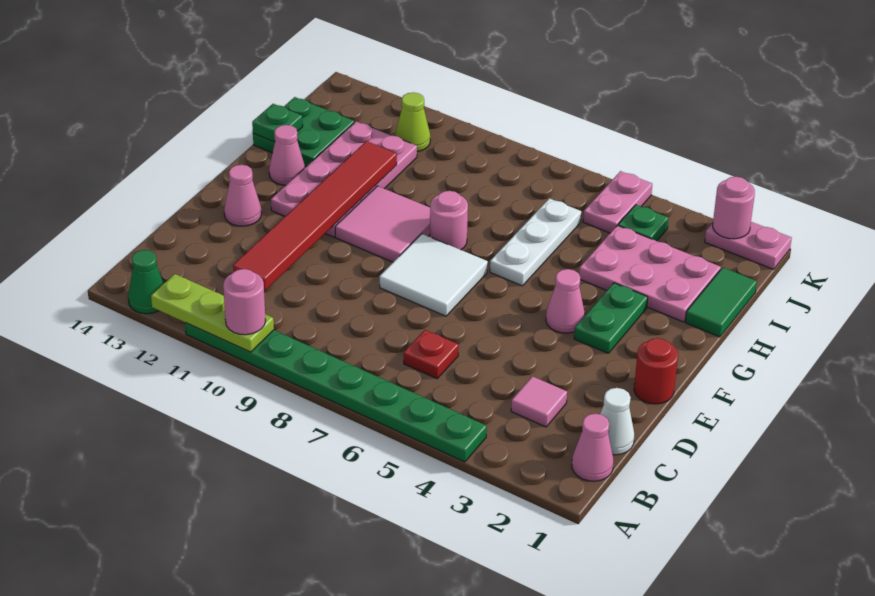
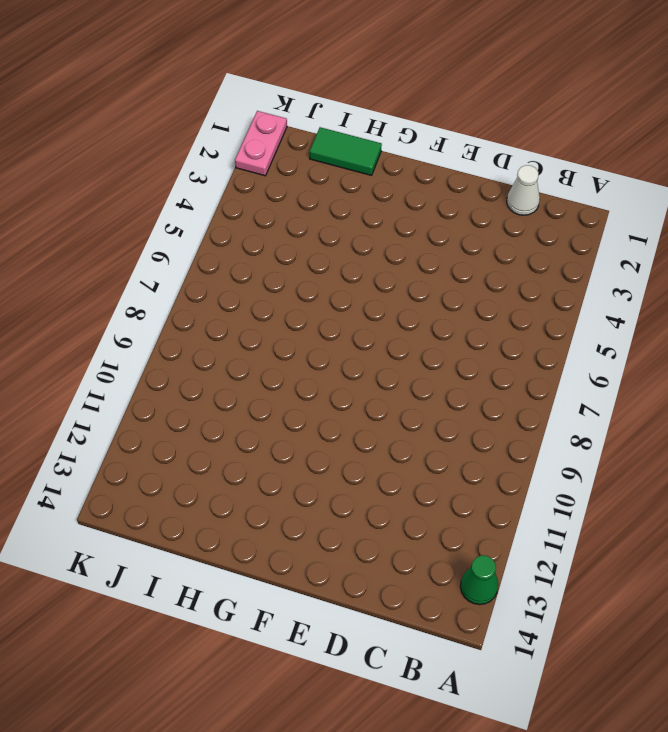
none -> green 1x8 plate [185,323,487,462]
none -> pink 1x1 cone [572,414,614,481]
none -> pink 1x1 tile [511,376,567,427]

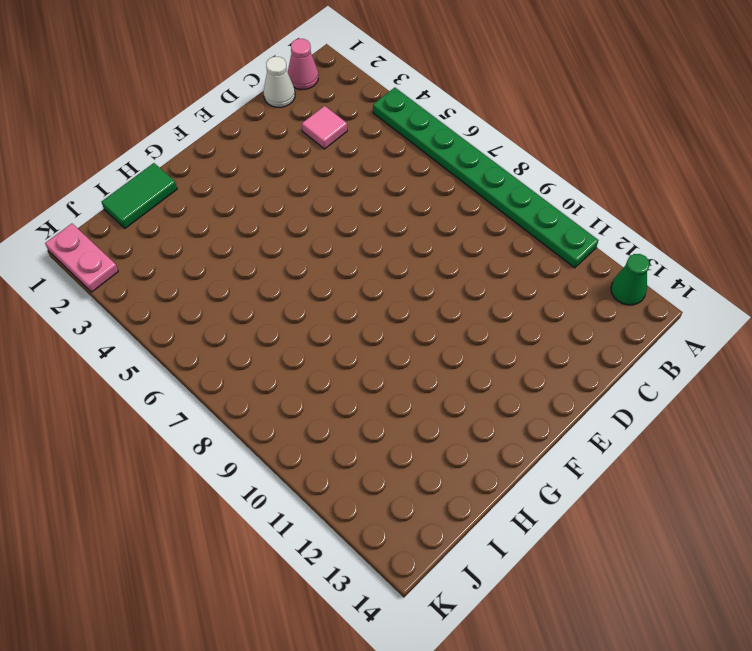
none -> red 1x1 plate [404,330,459,379]
none -> red 1x1 round brick [634,338,678,404]
none -> white 2x2 tile [380,234,488,316]

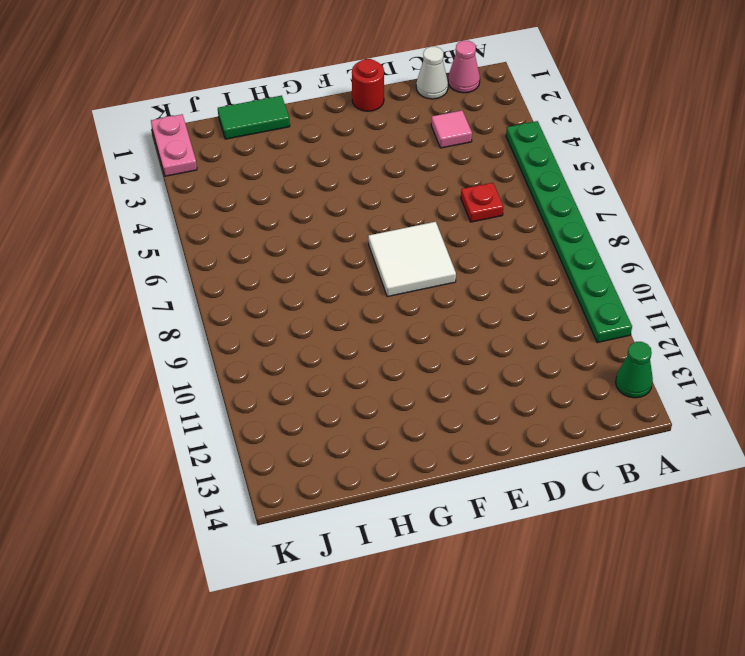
none -> pink 1x1 cone [224,165,261,226]
none -> green 1x2 plate [574,283,648,353]
none -> pink 1x1 cone [546,269,585,333]

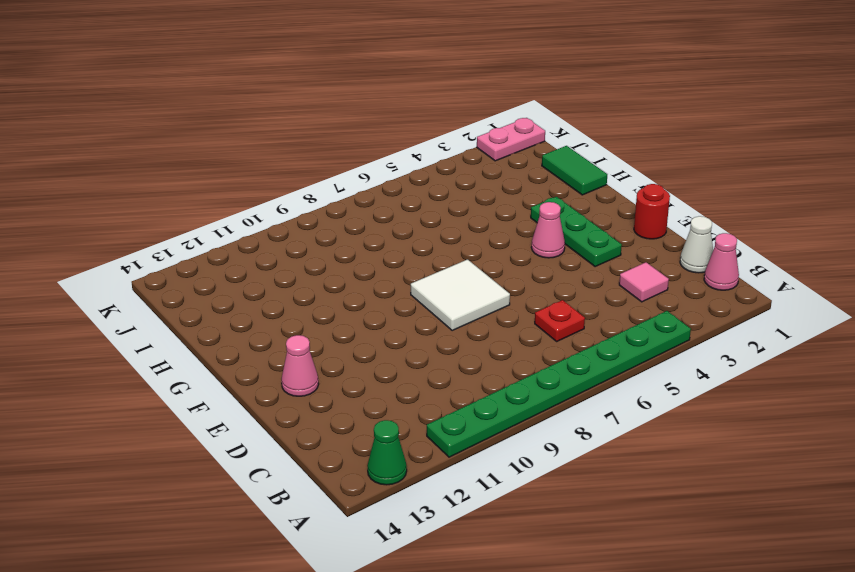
green 1x3 plate [531,197,622,267] -> green 1x2 plate [574,283,648,353]
none -> pink 2x2 tile [335,186,430,262]
none -> pink 2x4 plate [271,122,417,237]
none -> white 1x3 plate [490,198,581,286]

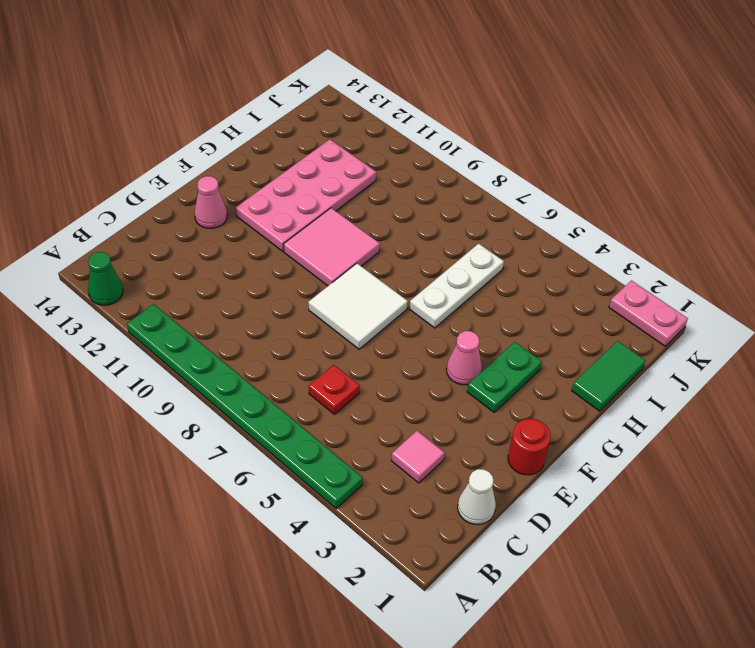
none -> pink 1x1 cone [572,414,614,481]
none -> pink 1x1 round brick [430,191,468,250]
none -> pink 1x1 cone [269,125,305,185]

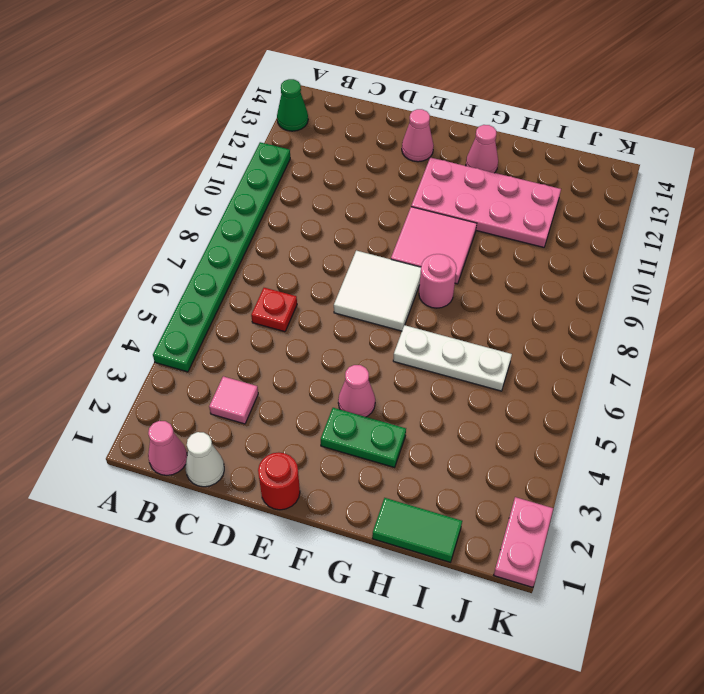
none -> pink 2x3 plate [579,225,721,322]
none -> green 2x2 plate [253,97,354,167]
none -> green 1x1 plate [618,205,669,241]

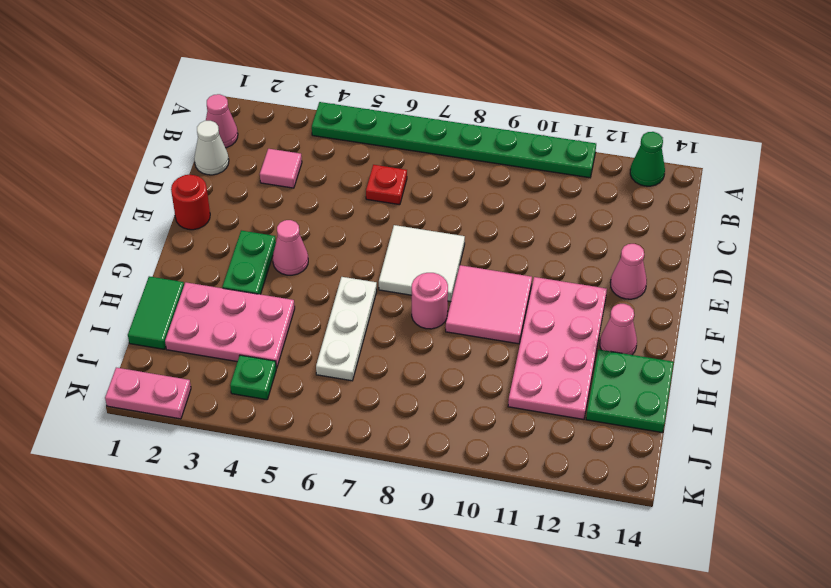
none -> pink 1x2 plate [583,171,652,233]
none -> lime 1x1 cone [395,93,430,152]
none -> lime 1x3 plate [151,274,274,352]

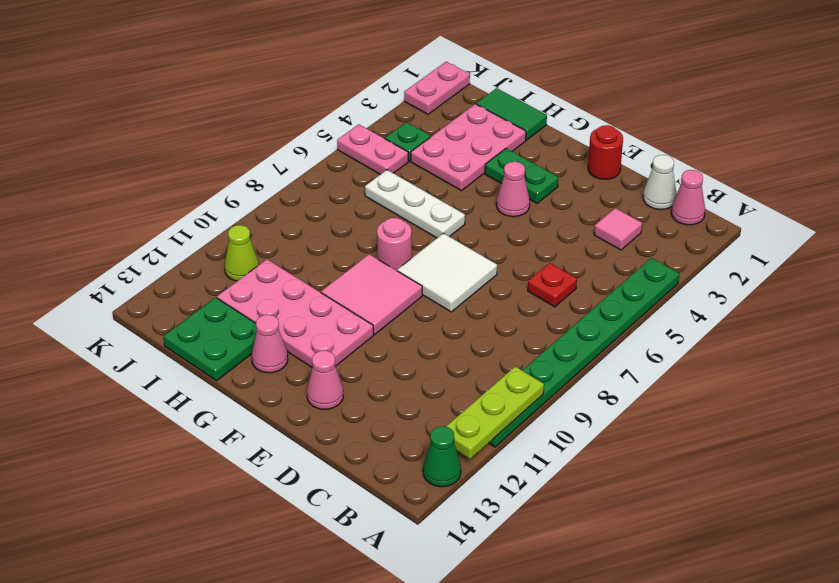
none -> red 1x6 tile [233,141,397,290]
none -> green 1x1 plate [252,104,303,142]
none -> pink 1x1 round brick [713,177,755,239]

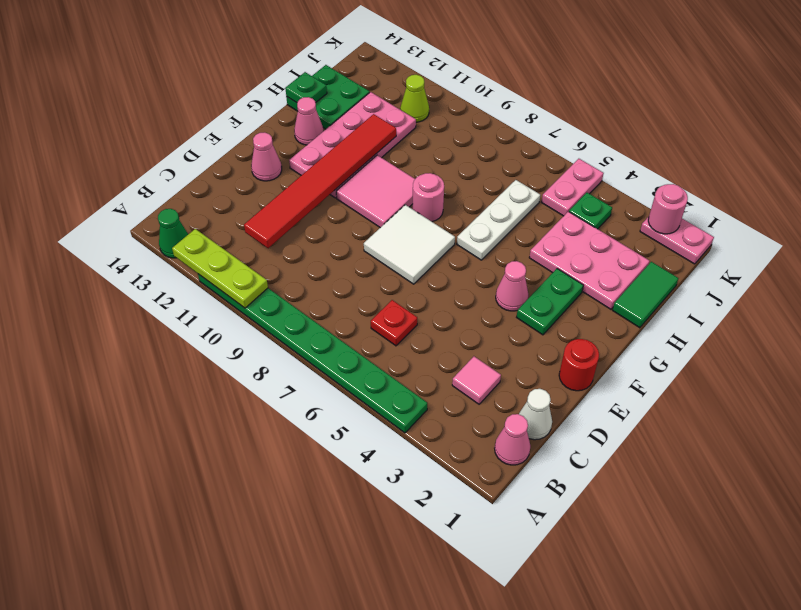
none -> pink 1x1 round brick [223,269,266,335]

